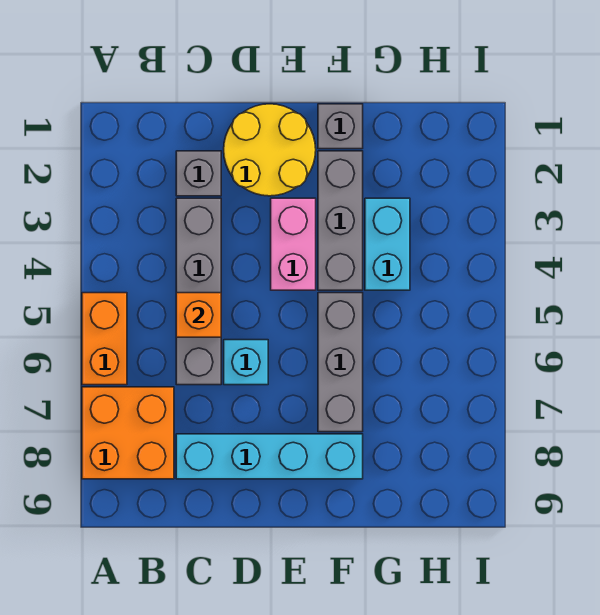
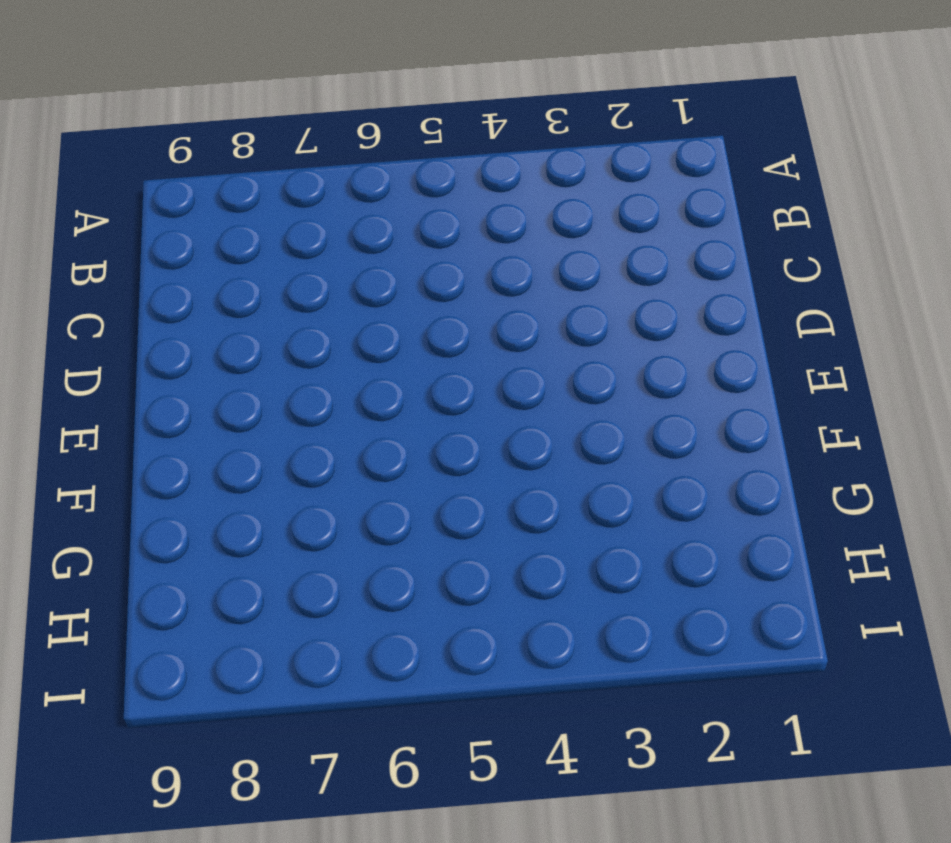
none -> orange 1x2 brick [82,293,127,385]
none -> orange 2x2 brick [82,387,174,479]
none -> grey 1x1 brick [176,151,221,196]

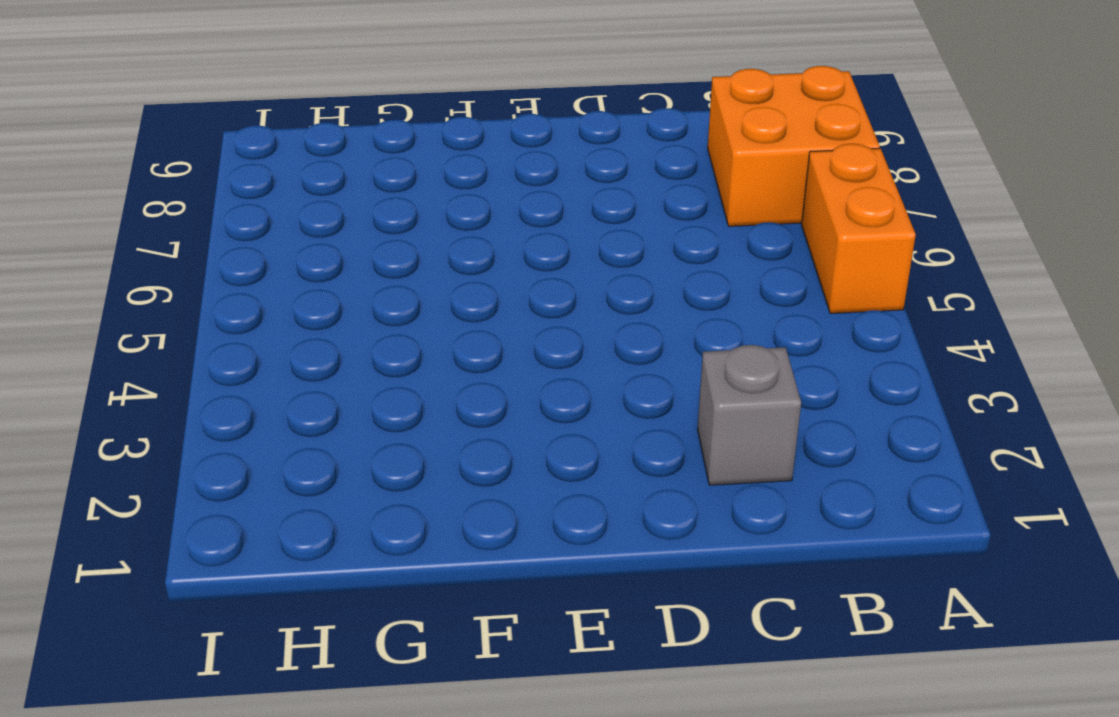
none -> grey 1x4 brick [176,198,221,385]
none -> cyan 1x4 brick [176,434,363,479]
none -> yellow 2x2 round brick [224,104,316,196]

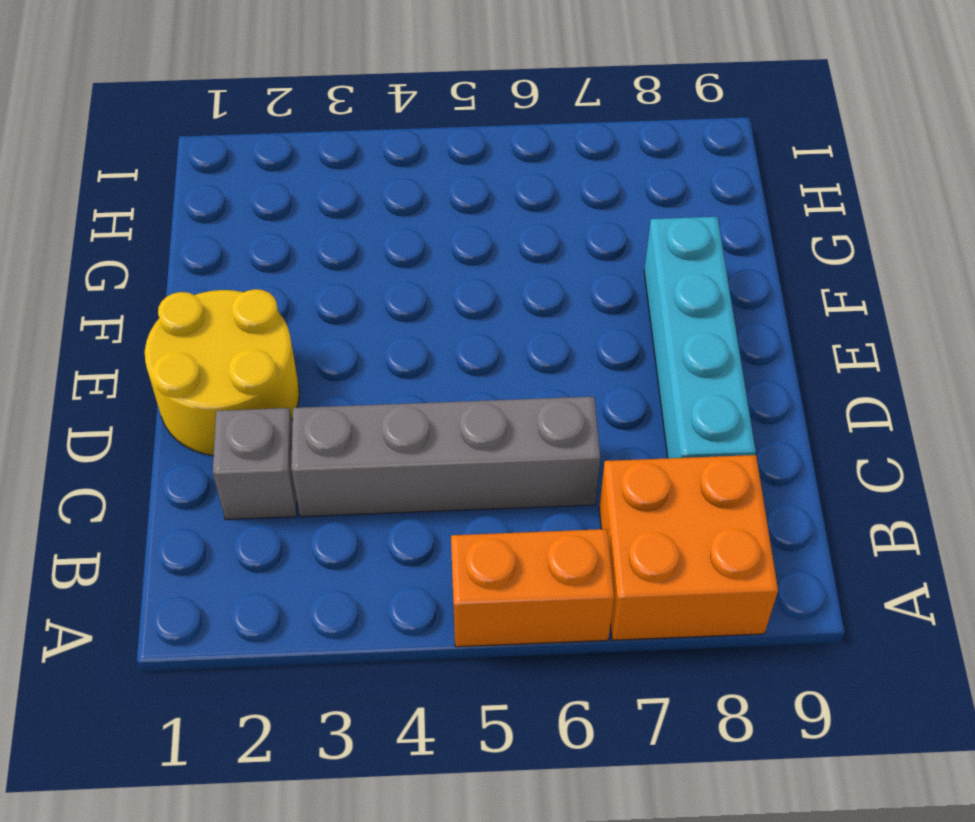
none -> cyan 1x1 brick [224,340,268,385]
none -> pink 1x2 brick [271,198,316,290]
none -> grey 1x1 brick [318,104,363,149]

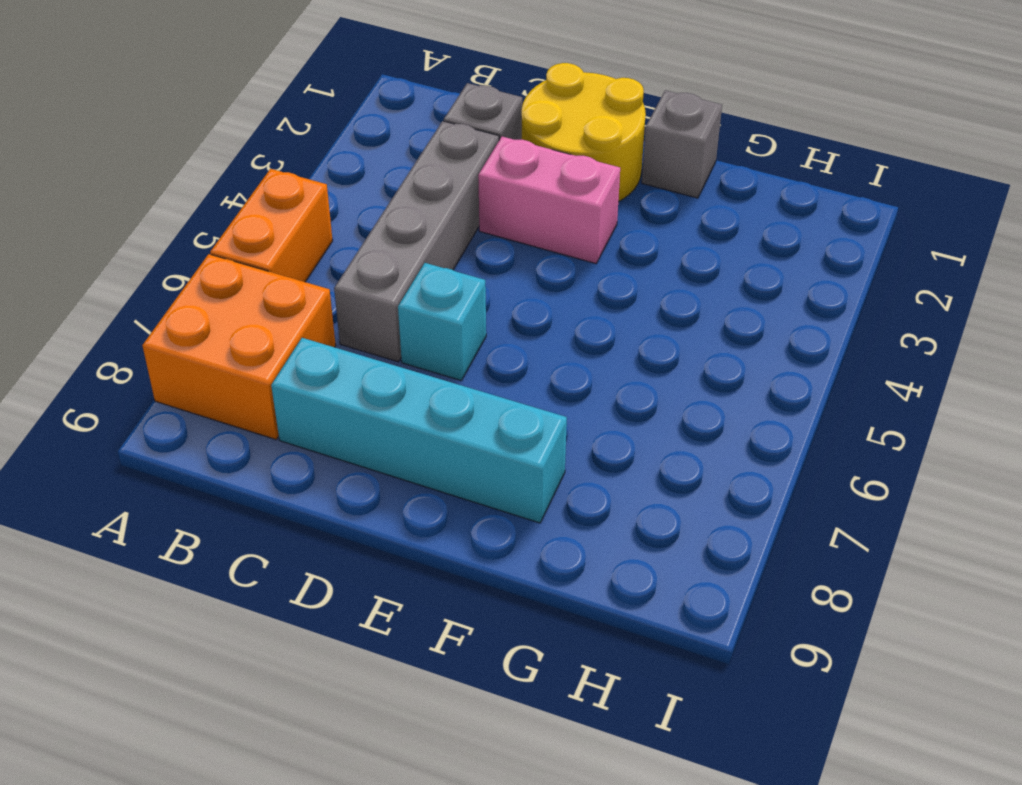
pink 1x2 brick [478,137,620,264] -> pink 1x2 brick turned to [271,198,316,290]
none -> grey 1x3 brick [318,151,363,290]
none -> grey 1x3 brick [318,293,363,432]
none -> cyan 1x2 brick [365,198,410,290]

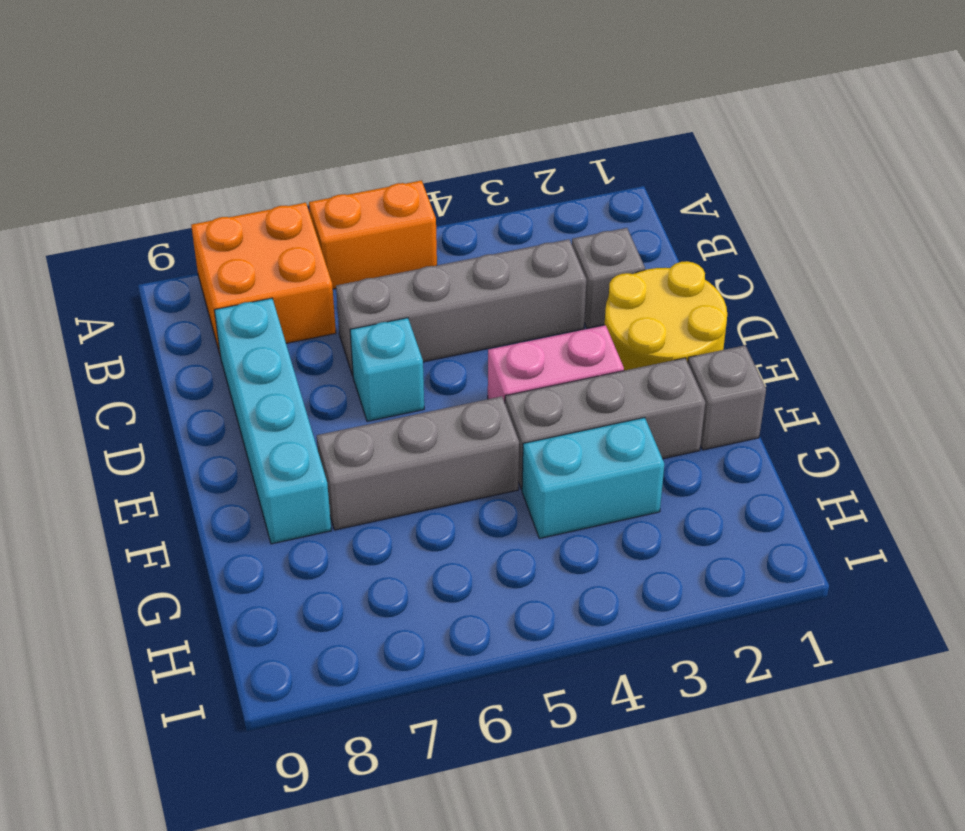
none -> orange 1x1 brick [176,293,221,337]

